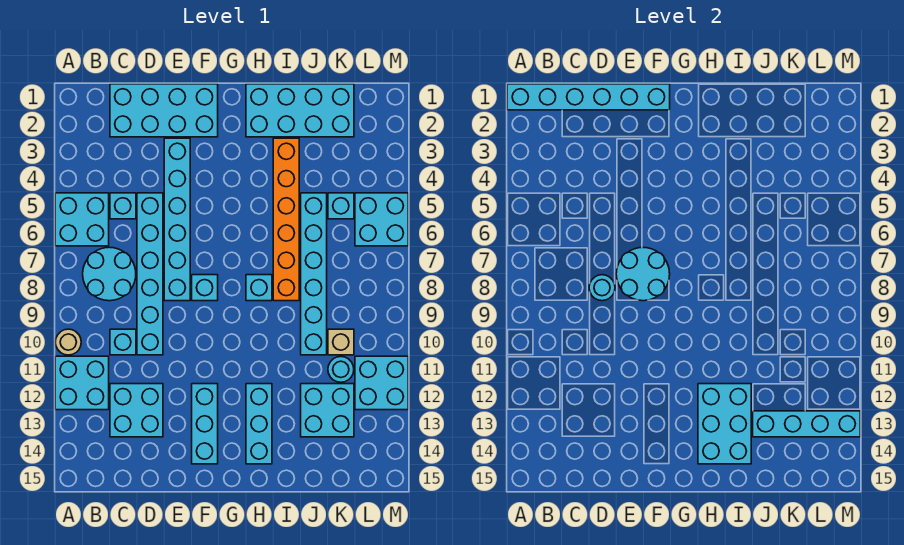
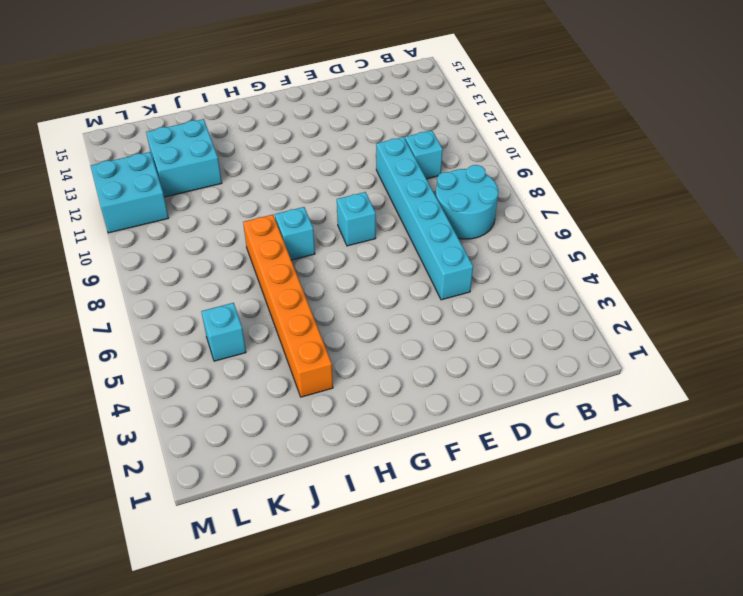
none -> cyan 2x2 brick [55,193,109,246]
none -> tan 1x1 round brick [55,329,81,355]
none -> cyan 2x2 brick [55,356,109,410]

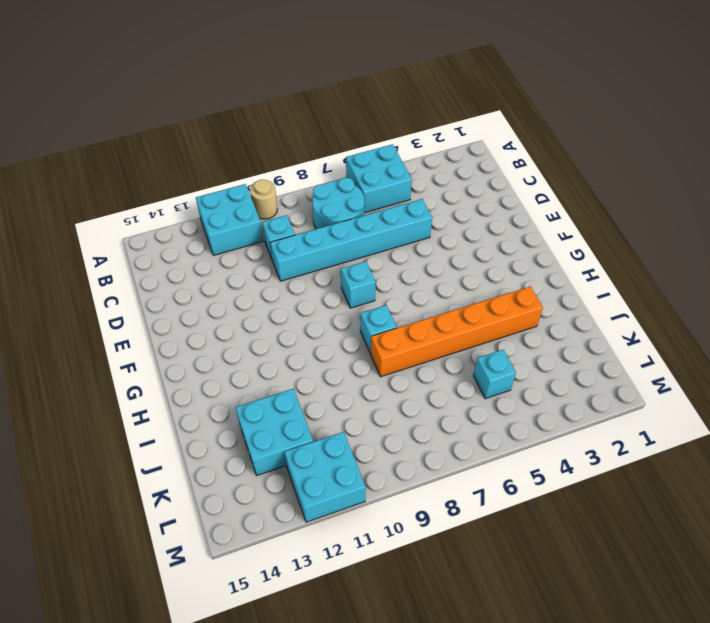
none -> cyan 2x4 brick [110,84,218,137]
none -> cyan 1x1 brick [110,193,136,219]
none -> cyan 2x2 brick [110,384,163,437]

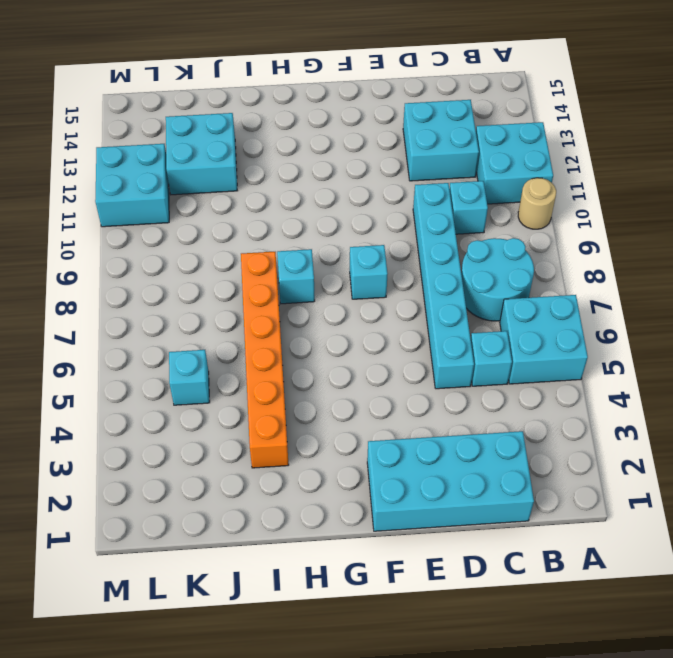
none -> cyan 1x6 brick [164,138,190,301]
none -> cyan 1x3 brick [192,384,218,464]
none -> cyan 2x4 brick [246,84,354,137]

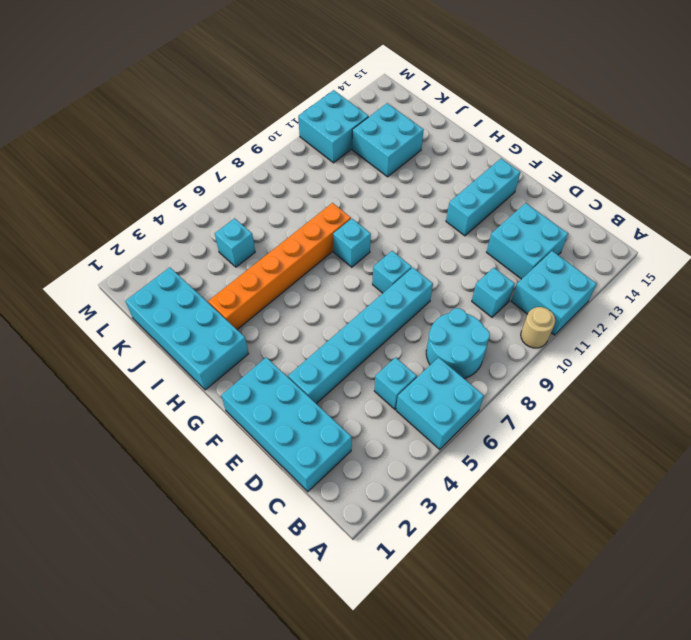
none -> cyan 1x6 brick [137,193,163,355]
none -> cyan 1x3 brick [246,384,272,464]
none -> cyan 1x6 brick [301,193,327,355]

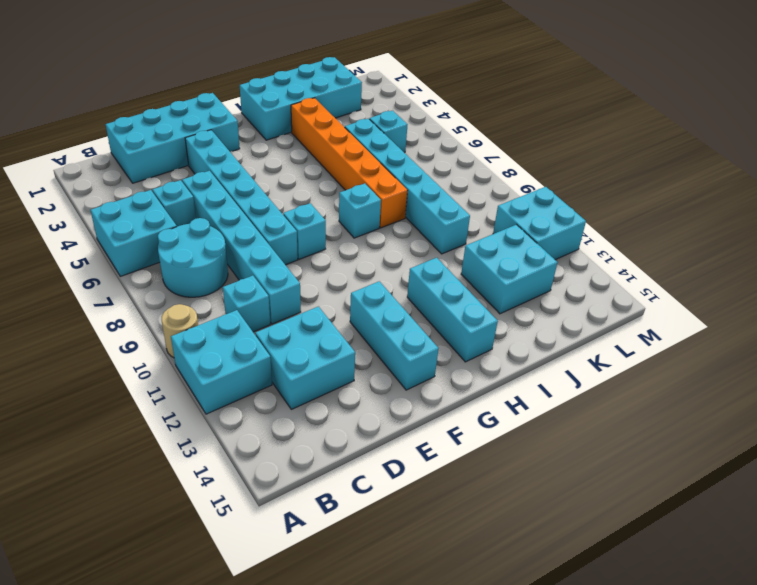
none -> tan 1x1 brick [328,329,354,355]
none -> cyan 1x1 round brick [328,357,354,382]
none -> cyan 2x2 brick [355,193,408,246]

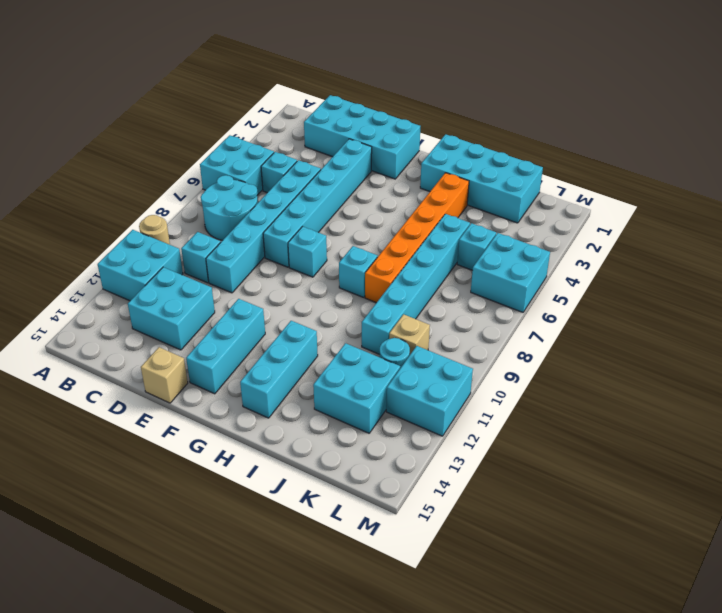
tan 1x1 brick [141,347,188,403] -> none
none -> cyan 1x6 brick [507,84,670,110]
none -> cyan 1x1 round brick [589,275,615,301]
none -> cyan 2x2 round brick [616,247,670,301]

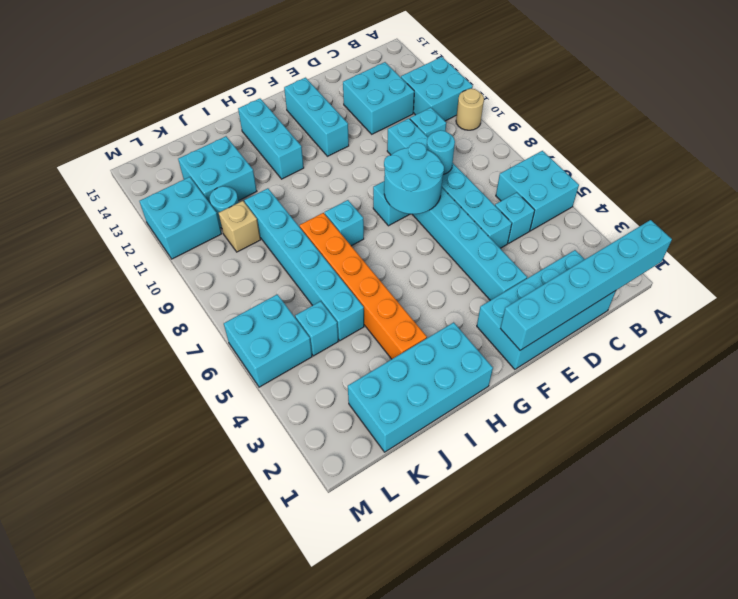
none -> cyan 2x2 round brick [83,247,136,301]
none -> cyan 2x3 brick [698,384,751,464]
none -> cyan 1x4 brick [753,411,860,437]

